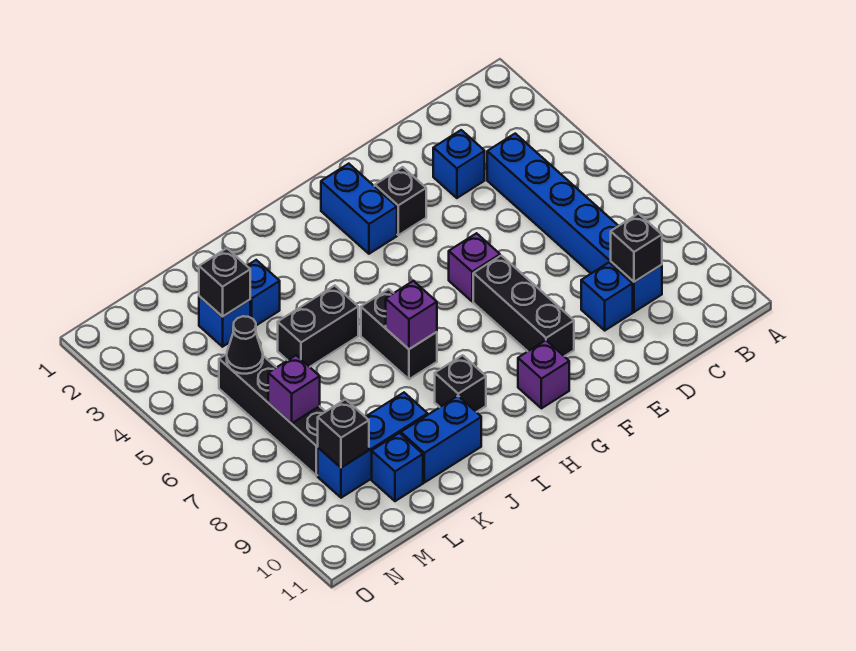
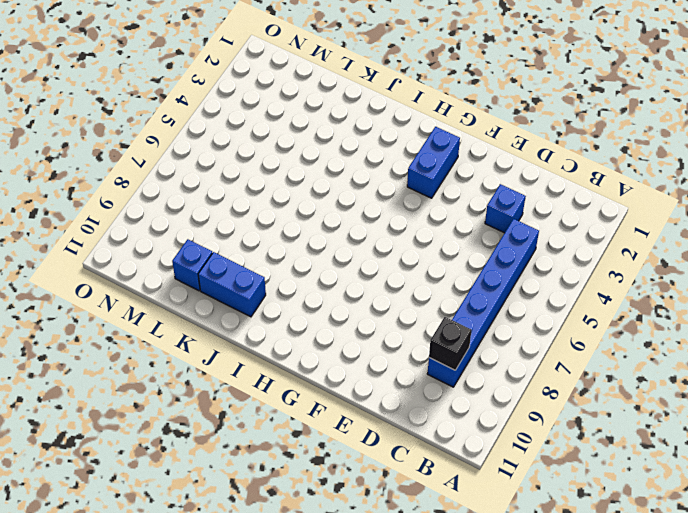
none -> blue 1x1 brick [581,263,633,330]
none -> black 1x1 brick [375,167,426,235]
none -> purple 1x1 brick [449,233,500,301]

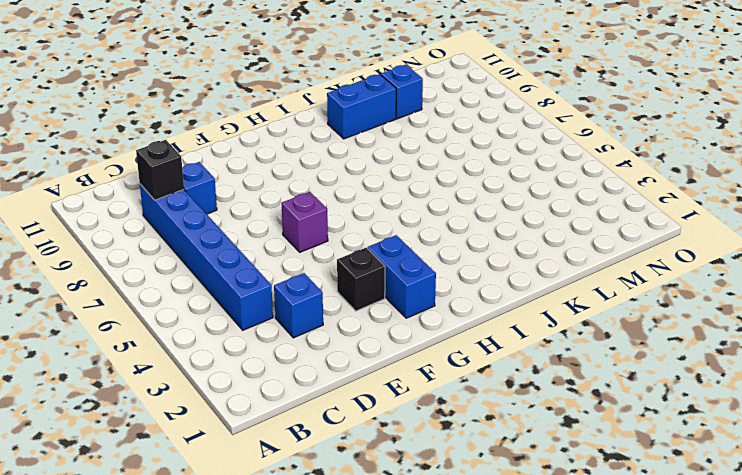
none -> black 1x3 brick [473,255,574,356]
none -> purple 1x1 brick [518,340,569,408]
none -> black 1x2 brick [361,289,437,379]

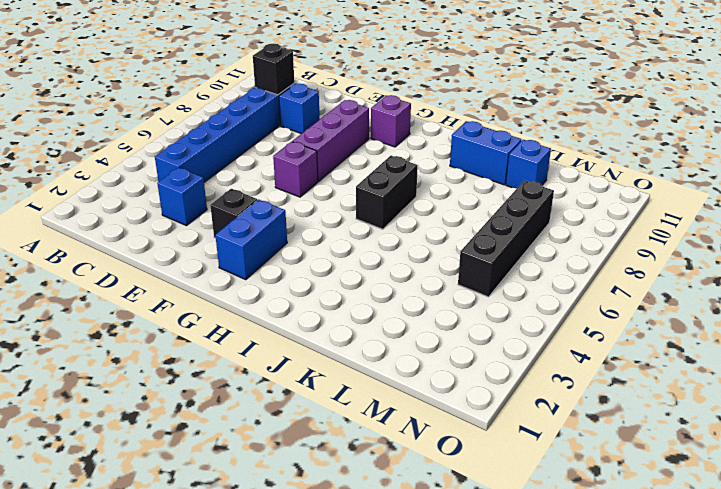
purple 1x3 brick [293,100,369,181] -> black 1x3 brick [473,255,574,356]
none -> black 1x1 brick [435,355,486,412]
none -> black 1x2 brick [278,286,358,367]
none -> blue 1x1 brick [247,260,280,325]

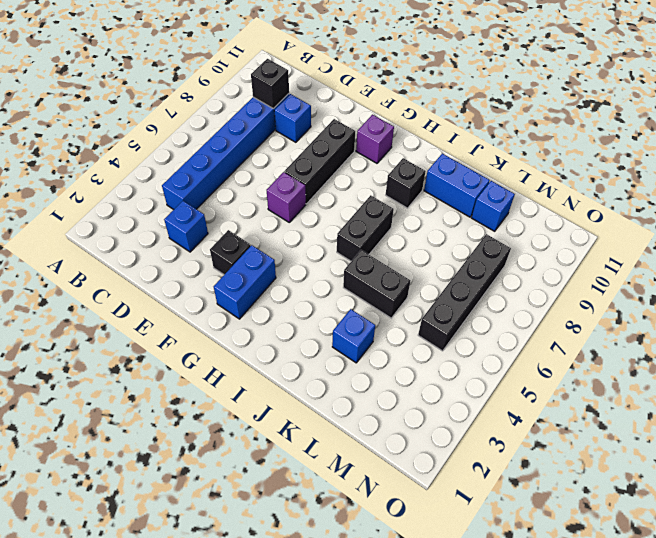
none -> blue 1x3 brick [318,393,428,498]
none -> blue 1x1 brick [199,296,250,347]
none -> purple 1x1 brick [386,281,437,349]

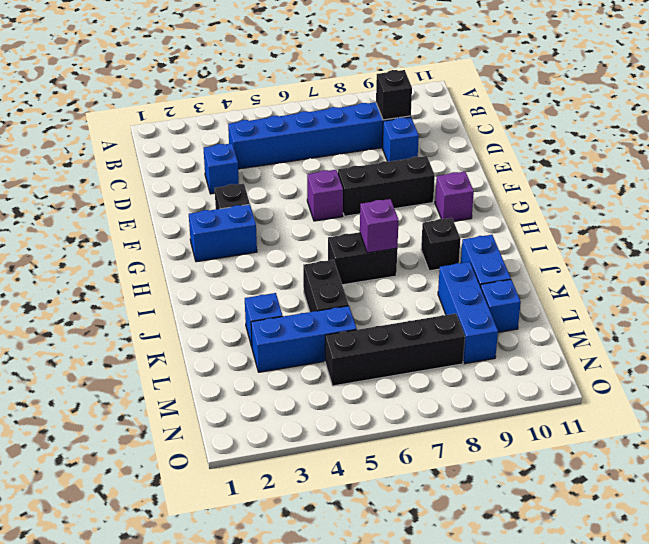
blue 1x3 brick [251,306,357,372] -> blue 1x1 brick [199,296,250,347]
none -> black 1x1 brick [199,248,250,317]
none -> black 1x1 cone [227,316,263,374]
none -> purple 1x1 brick [268,355,320,423]

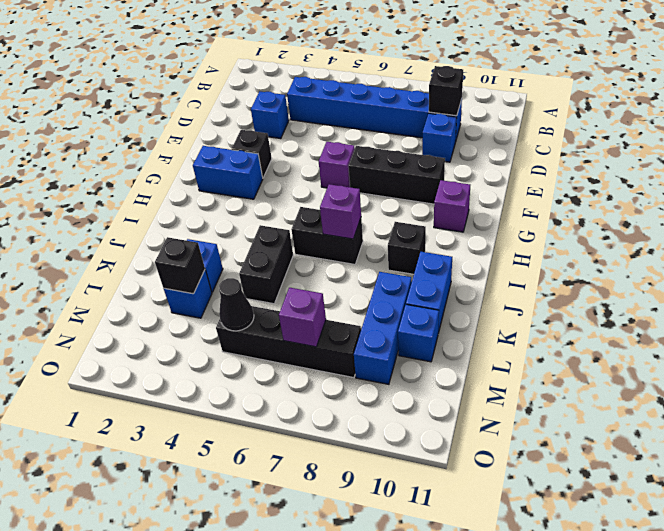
none -> black 1x1 brick [318,399,369,468]

